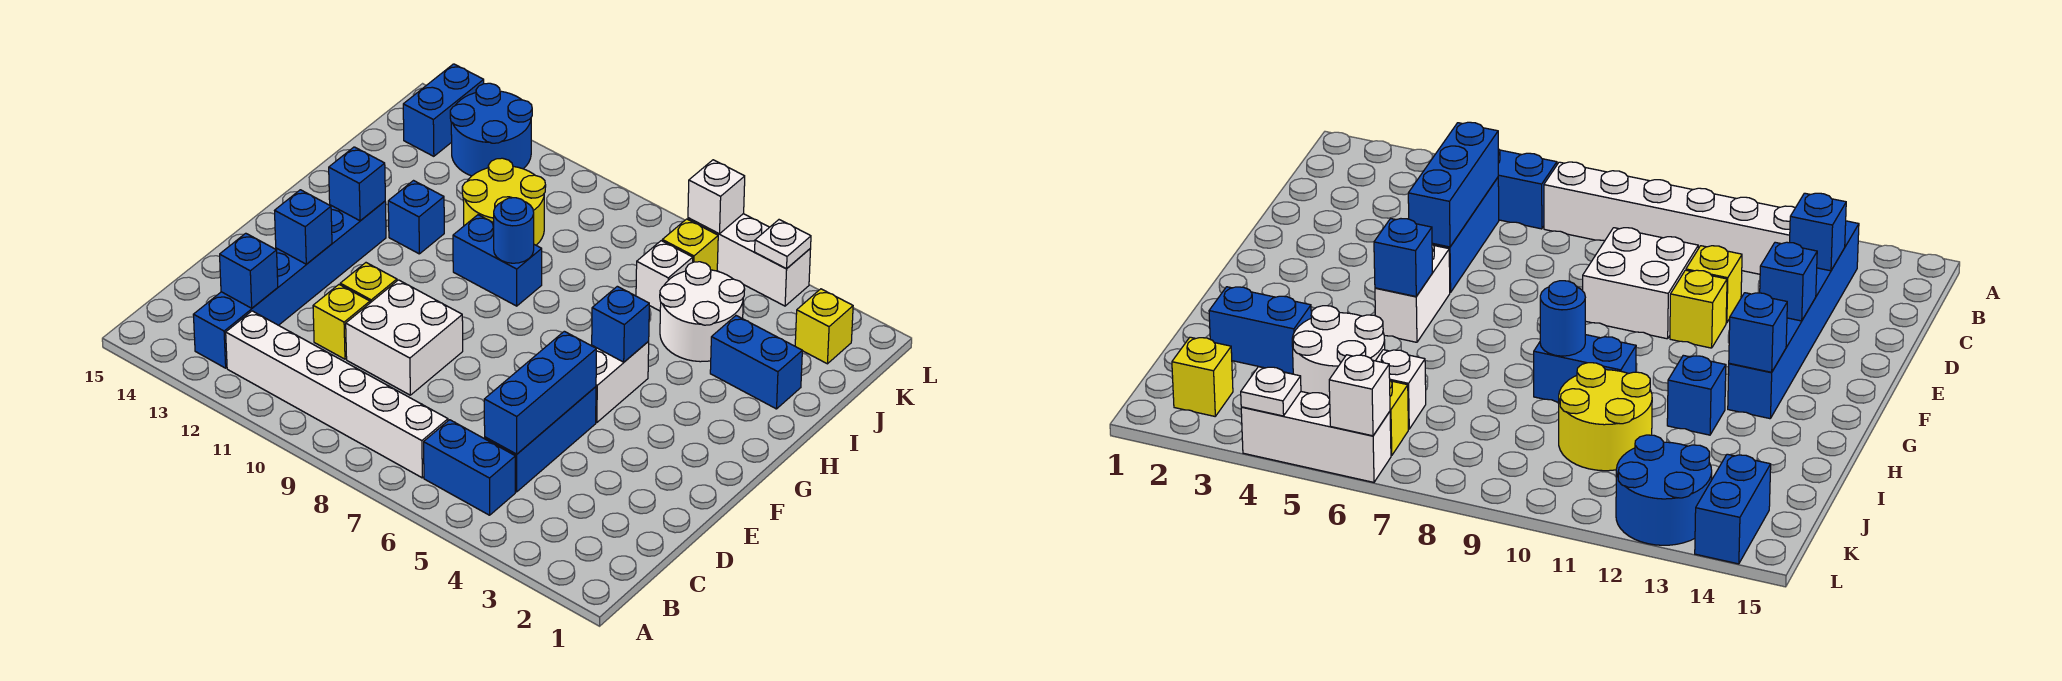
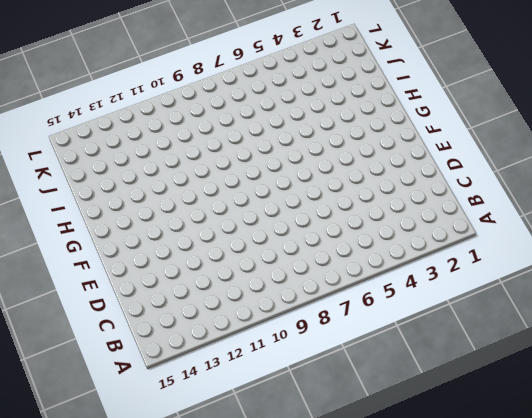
none -> blue 1x2 brick [424,420,515,515]
none -> white 1x6 brick [226,311,448,478]
none -> blue 1x6 brick [193,201,386,368]

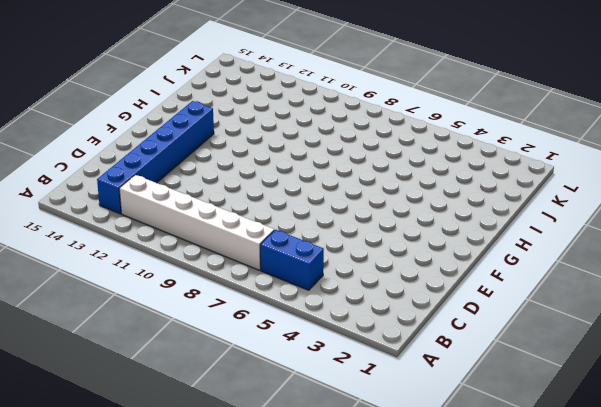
none -> blue 1x3 brick [485,387,596,492]
none -> white 2x2 brick [346,280,463,395]
none -> yellow 1x1 brick [313,285,370,359]

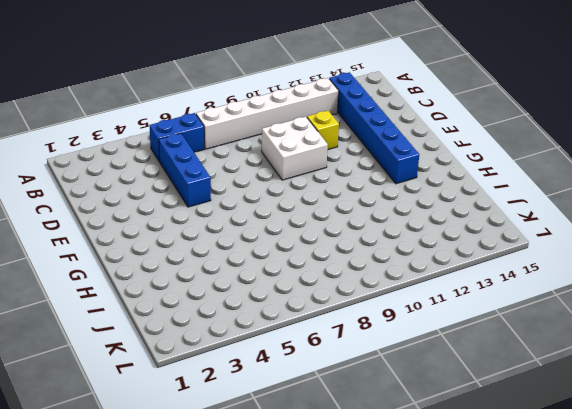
none -> yellow 1x1 brick [340,263,397,303]
none -> white 1x2 brick [593,341,649,423]
none -> blue 1x2 brick [453,215,542,306]

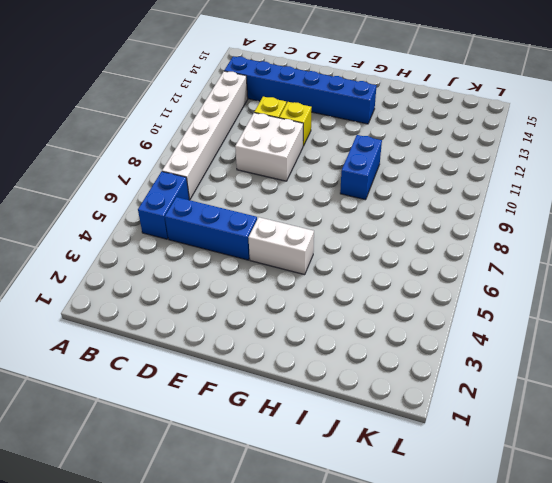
none -> blue 1x1 brick [388,181,444,254]
none -> blue 1x2 brick [710,316,802,409]
none -> white 2x2 round brick [660,262,745,362]

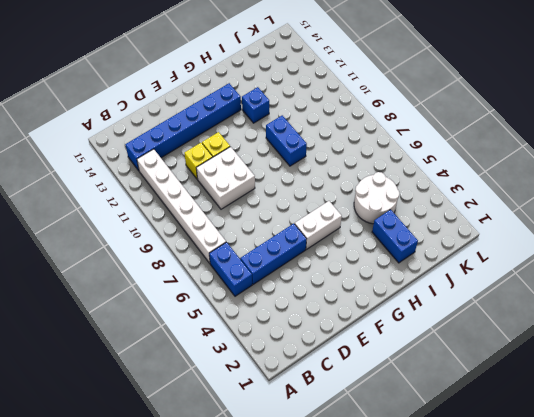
none -> yellow 2x2 round brick [462,158,546,245]
none -> white 1x1 brick [636,241,693,311]
none -> yellow 1x1 brick [795,289,853,364]

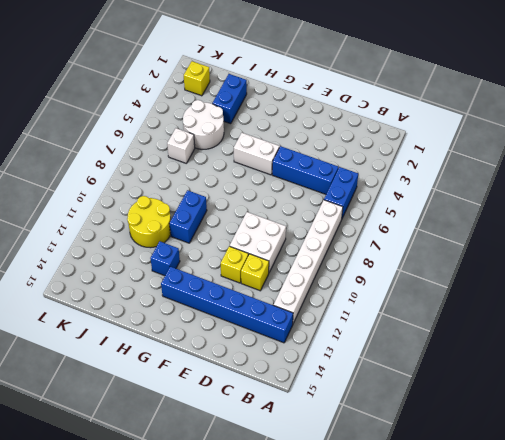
none -> yellow 1x1 brick [662,219,718,271]
none -> blue 2x2 round brick [450,83,532,176]
none -> blue 1x2 brick [403,64,484,156]

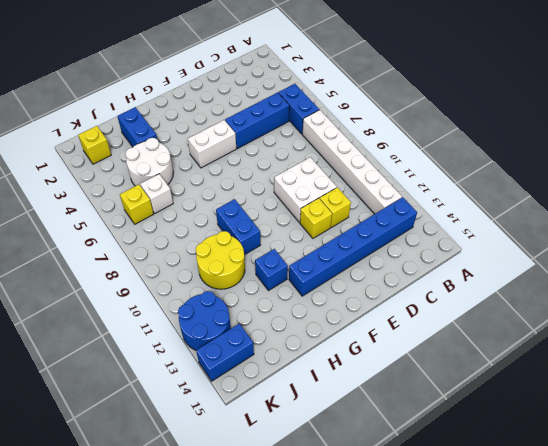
none -> white 1x3 brick [688,214,811,306]
none -> blue 1x3 brick [484,331,596,454]
none -> blue 1x1 brick [220,233,278,308]

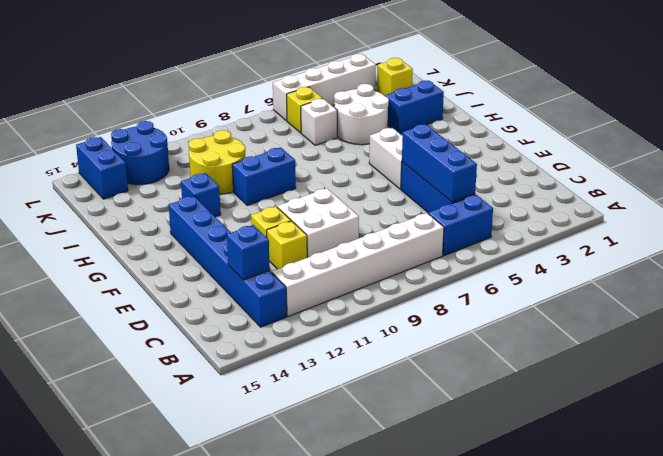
white 1x4 brick [273,54,376,121] -> white 1x3 brick [688,214,811,306]
none -> blue 1x1 brick [275,190,332,264]
none -> blue 1x1 brick [592,286,649,362]
none -> blue 1x1 brick [329,147,385,221]

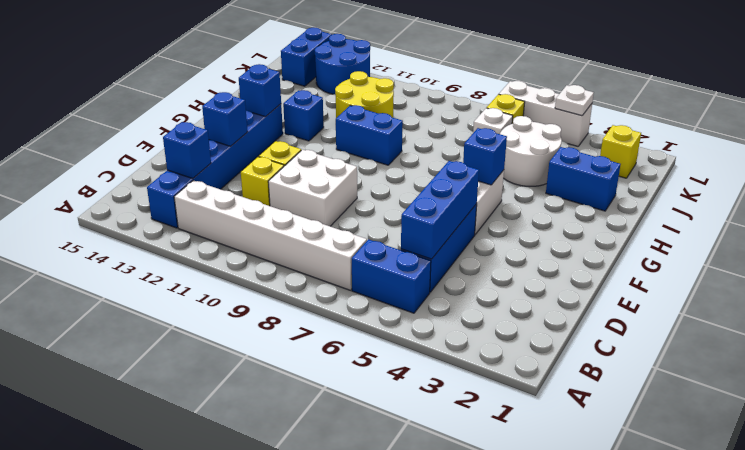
none -> blue 1x1 round brick [494,198,534,263]
none -> white 1x1 brick [688,160,745,234]

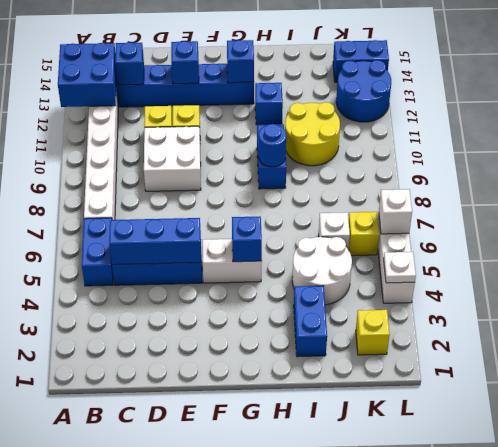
blue 2x2 brick [58,43,116,107] -> none

